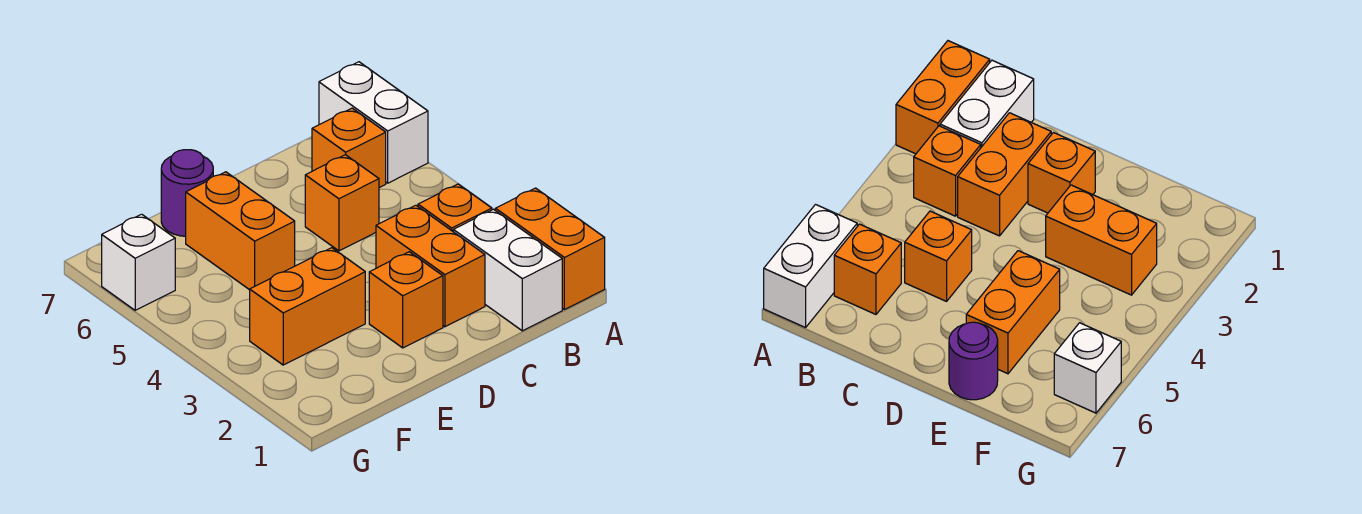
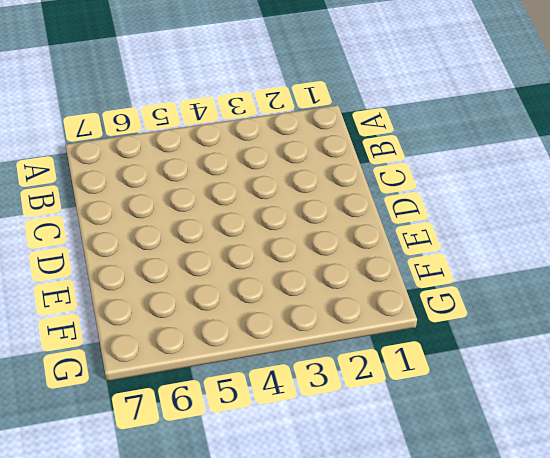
none -> orange 1x2 brick [495,188,605,310]
none -> white 1x2 brick [319,62,428,183]
none -> white 1x2 brick [453,209,562,331]

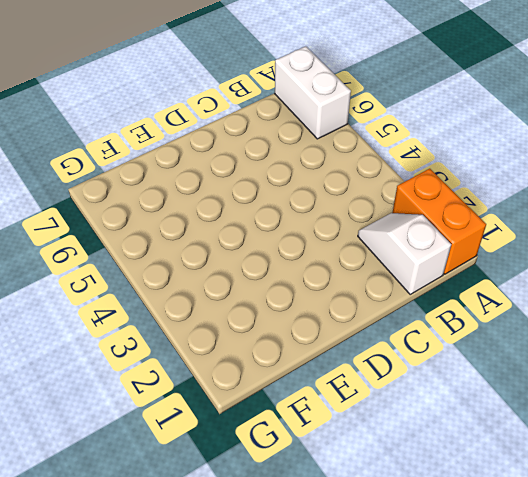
white 1x2 slope [358,213,451,294] -> white 1x2 brick [453,209,562,331]
none -> orange 1x1 brick [418,184,492,231]
none -> orange 1x1 brick [312,108,386,188]
none -> orange 1x2 brick [376,205,485,327]

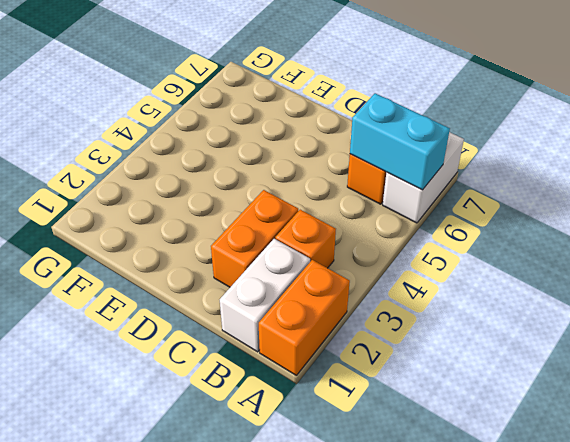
cyan 1x2 brick [350,93,450,190] -> none
none -> orange 1x1 brick [305,155,379,251]
none -> orange 1x1 brick [369,252,443,348]
none -> orange 1x2 brick [250,248,365,365]

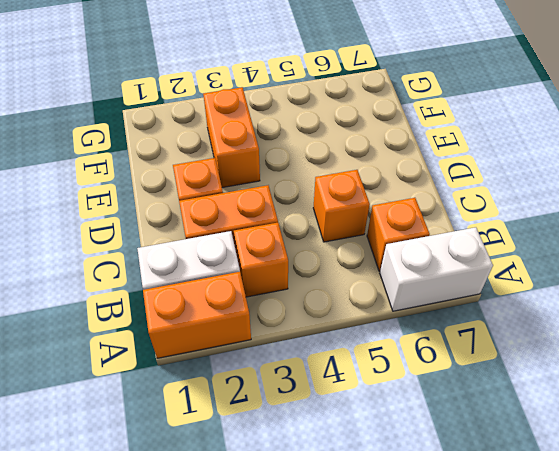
none -> orange 1x2 brick [186,172,295,290]
none -> purple 1x1 round brick [161,150,213,236]
none -> white 1x1 brick [102,214,175,310]

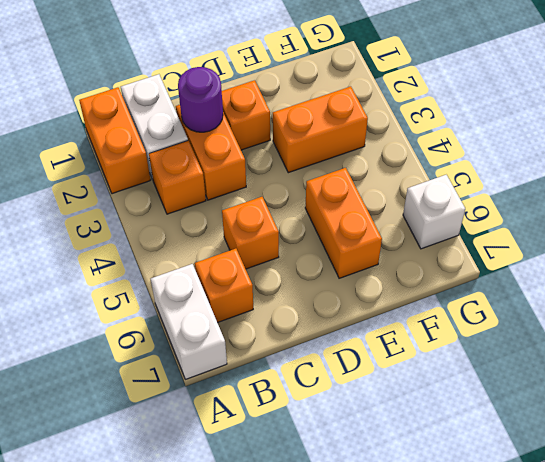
purple 1x1 round brick [178,67,223,132] -> purple 1x1 round brick moved to [161,150,213,236]

